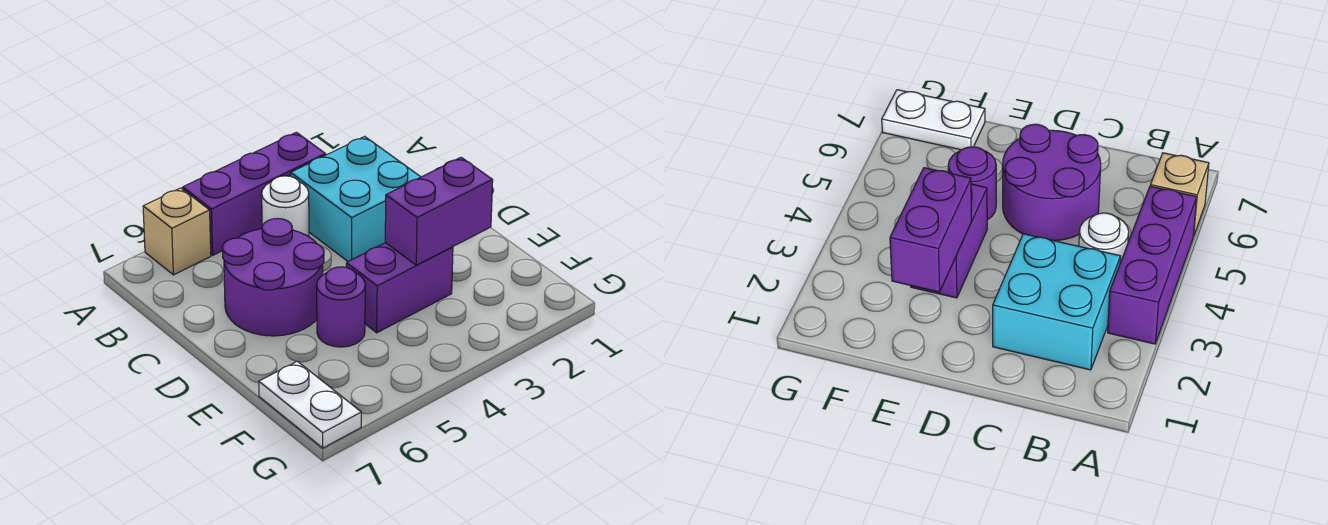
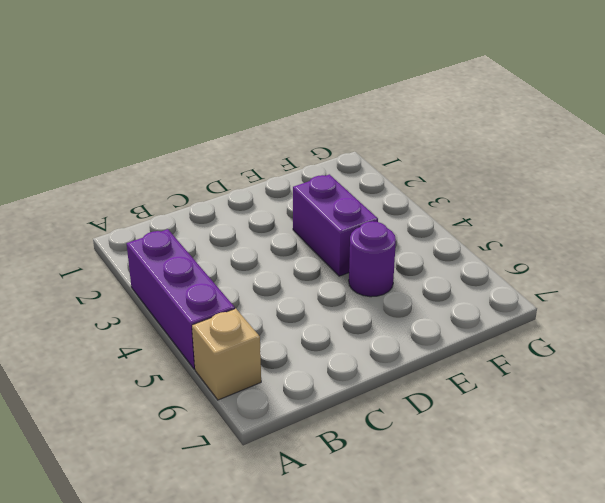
none -> cyan 2x2 brick [291,136,420,262]
none -> white 1x1 round brick [262,176,309,237]

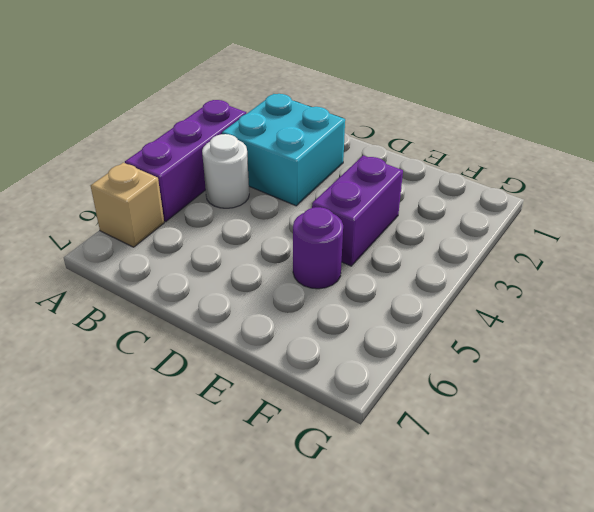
none -> purple 2x2 round brick [223,218,324,336]
none -> white 1x2 plate [259,361,361,448]

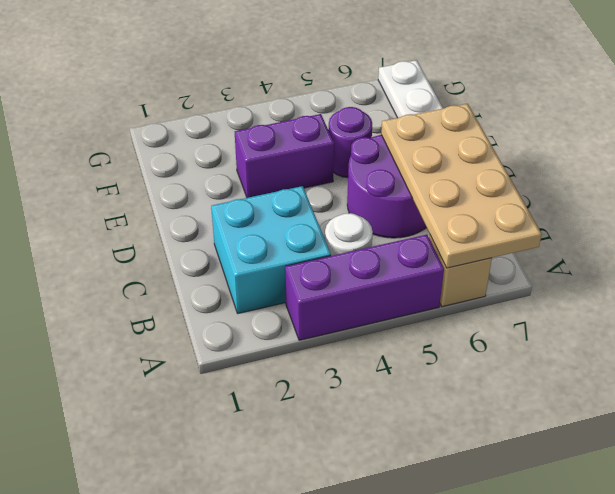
tan 2x4 plate [381,104,542,268] -> none
none -> purple 1x2 brick [385,157,493,265]

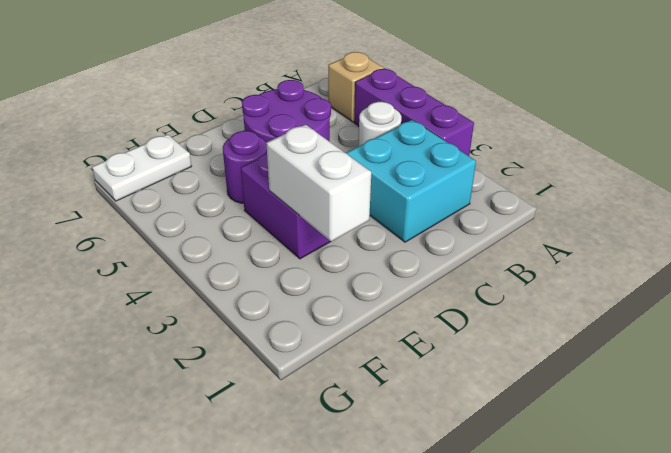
white 1x2 brick [266,125,371,241] -> purple 1x2 brick [385,157,493,265]

